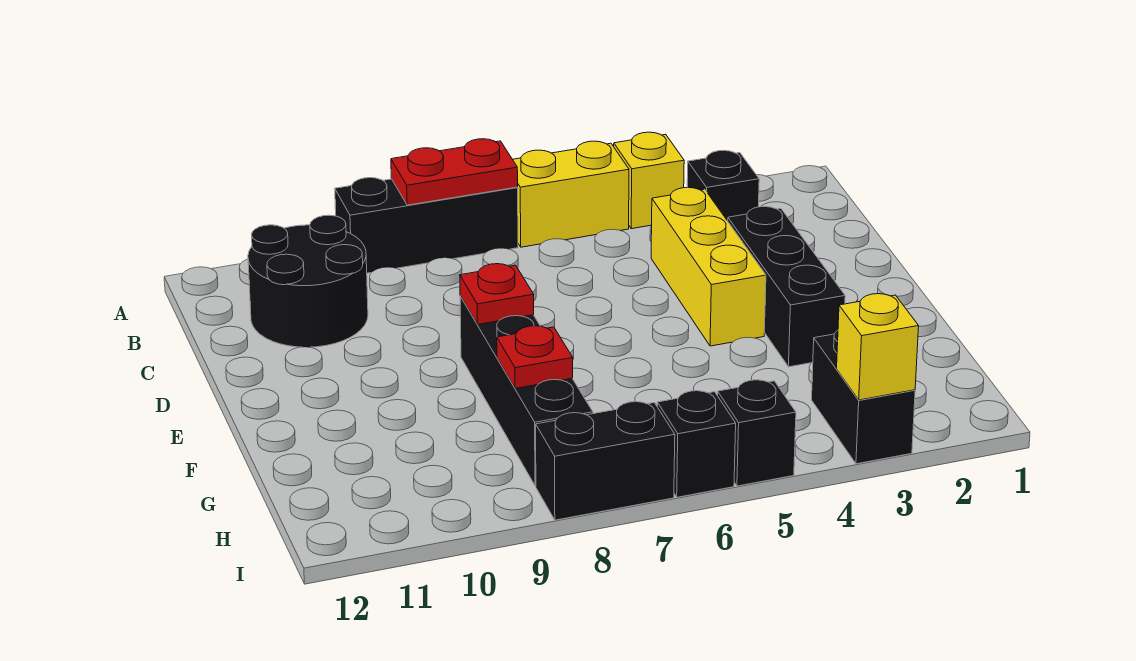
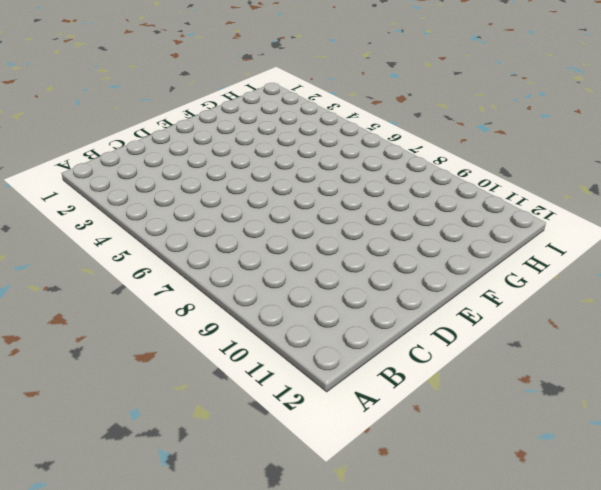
none -> yellow 1x1 brick [614,132,684,229]
none -> yellow 1x2 brick [513,141,629,247]
none -> black 1x3 brick [335,178,518,273]

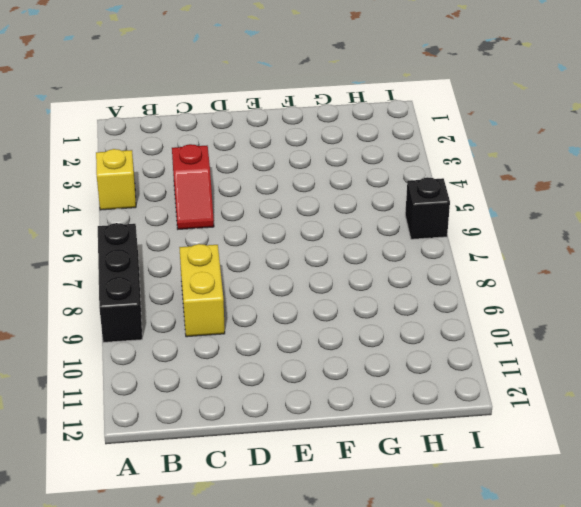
red 1x2 slope [172,144,214,229] -> yellow 1x3 brick [651,187,766,346]
yellow 1x2 brick [179,244,225,337] -> yellow 1x2 brick moved to [513,141,629,247]
none -> black 1x1 brick [687,151,759,221]
none -> black 2x2 round brick [248,215,368,347]
none -> black 1x3 brick [728,207,845,367]

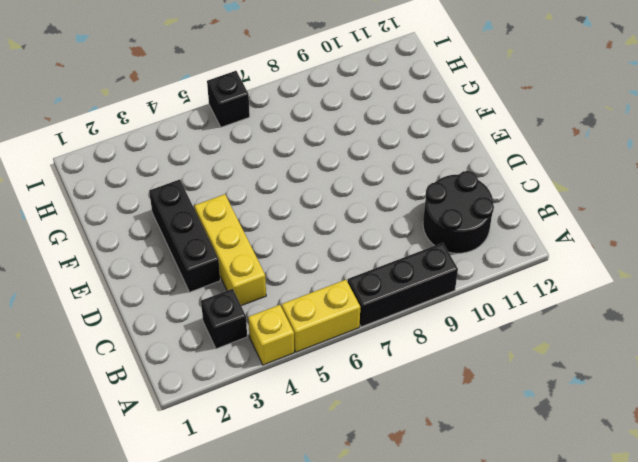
none -> black 1x4 brick [460,296,593,486]
none -> black 1x2 brick [812,331,915,464]
none -> black 1x1 brick [718,380,796,486]

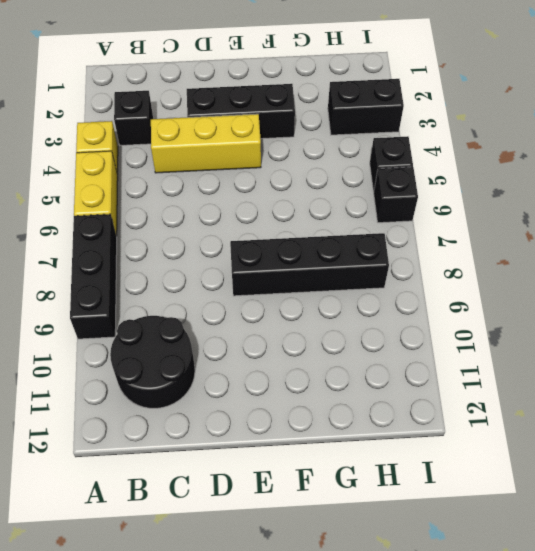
none -> black 1x2 brick [536,402,675,520]
none -> red 1x2 plate [391,139,518,205]
none -> red 1x1 plate [460,264,534,325]

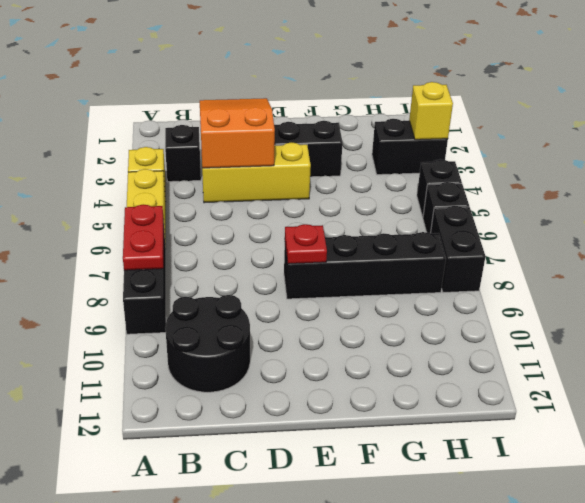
orange 2x3 slope [200,98,275,168] -> none
none -> red 1x1 plate [497,326,573,388]

